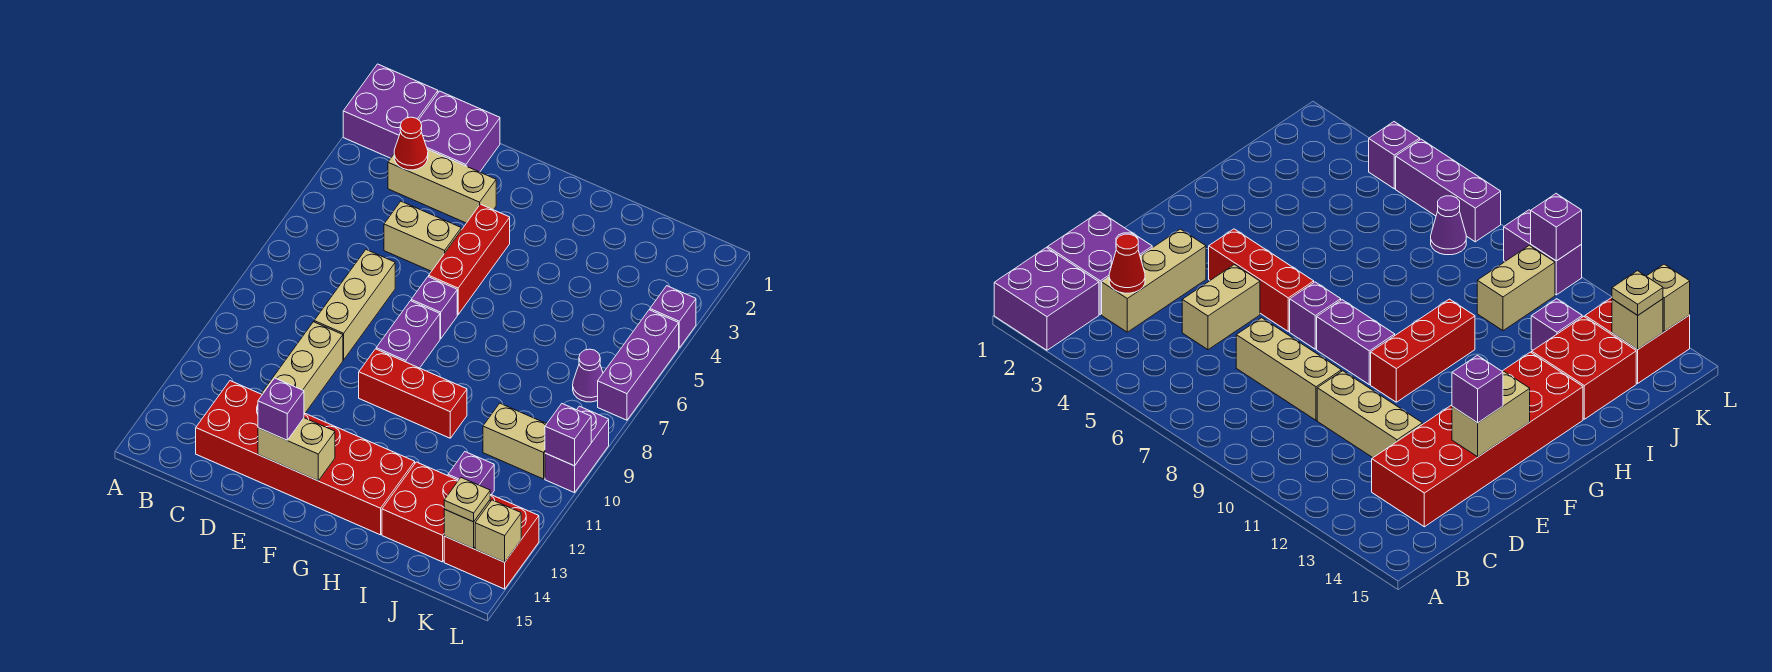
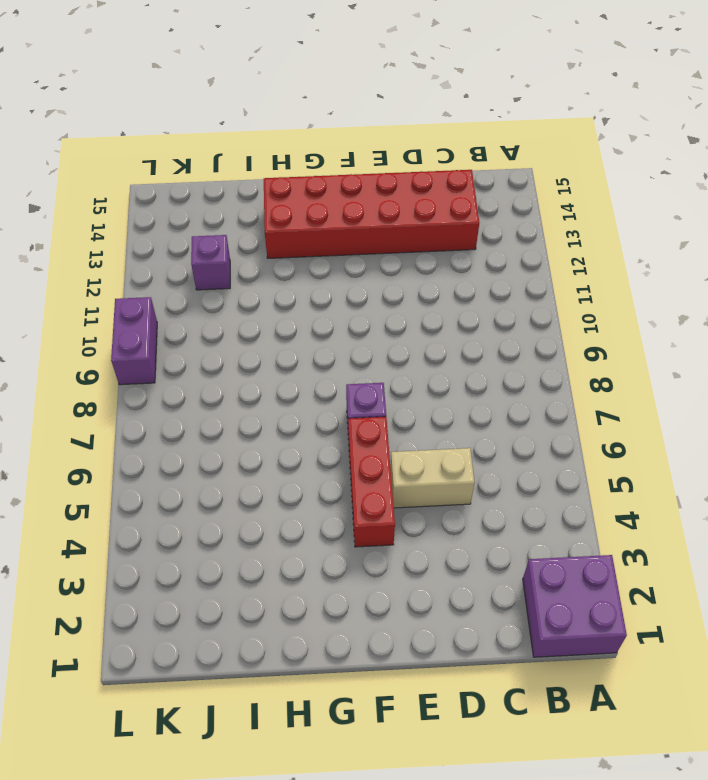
none -> purple 2x2 brick [419,91,500,172]
none -> tan 1x3 brick [388,150,496,223]
none -> tan 1x3 brick [314,250,395,360]

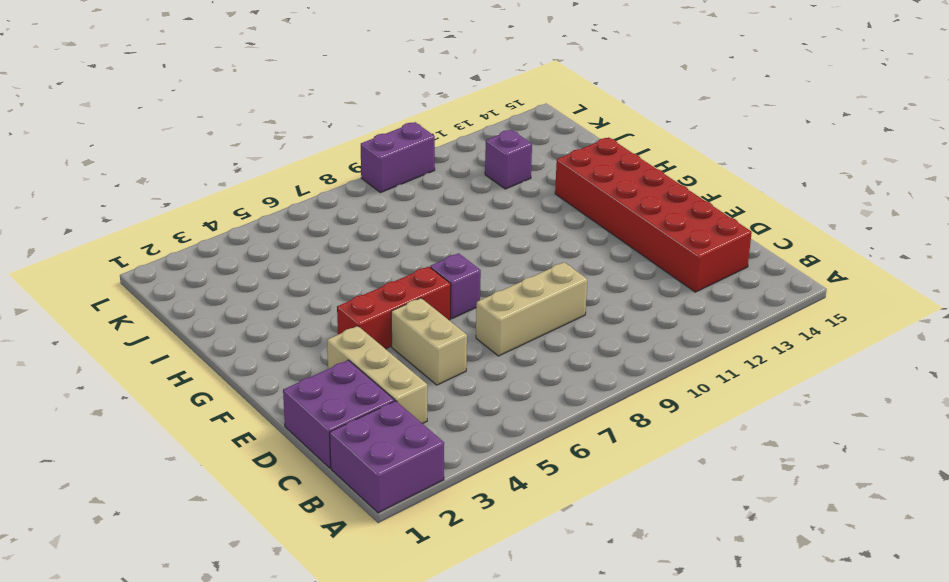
none -> tan 1x3 brick [262,322,343,413]
none -> purple 1x2 brick [376,301,440,368]
none -> red 1x3 brick [359,349,467,438]

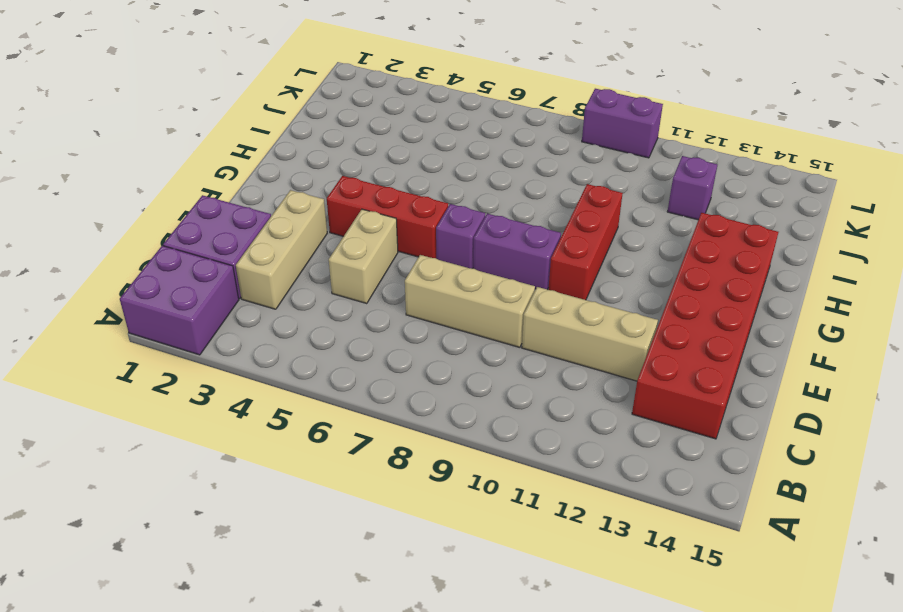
none -> red 2x2 brick [382,462,458,562]
none -> tan 1x2 brick [483,403,546,479]
none -> purple 1x1 cone [573,349,603,402]

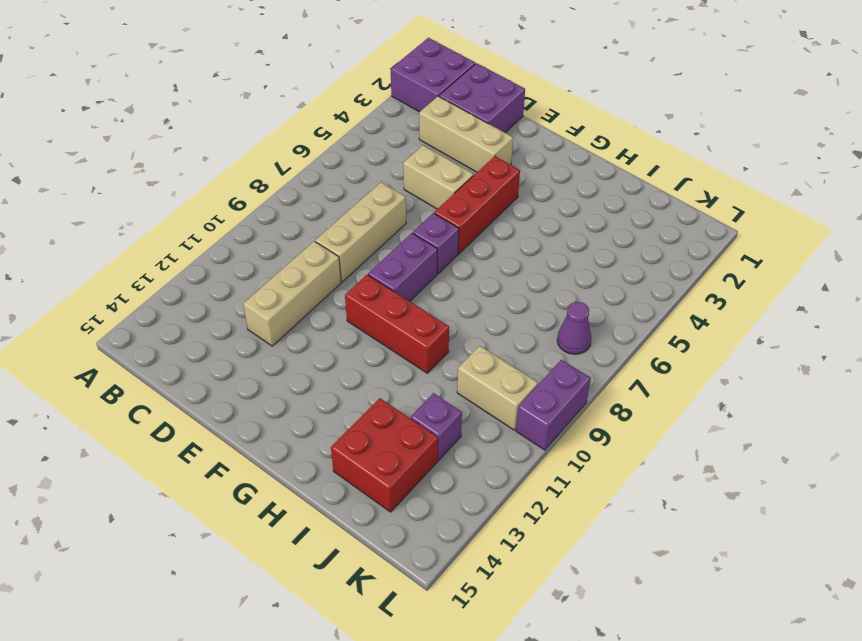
none -> red 2x6 brick [196,381,415,535]
none -> red 2x2 brick [444,494,539,589]
none -> purple 1x1 brick [650,286,696,348]

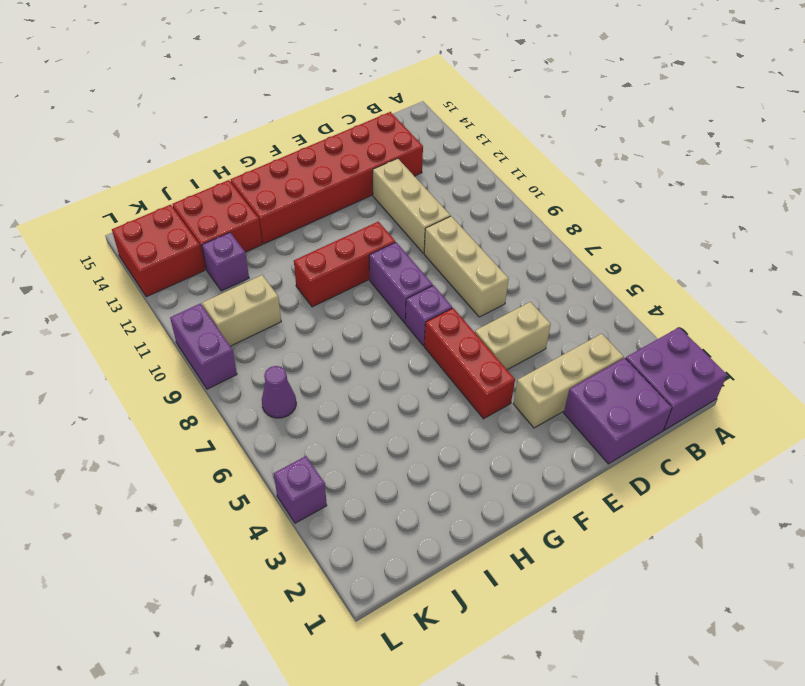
none -> purple 1x3 brick [598,310,679,420]
none -> red 1x1 cone [394,117,428,170]
none -> tan 1x2 brick [258,418,335,481]

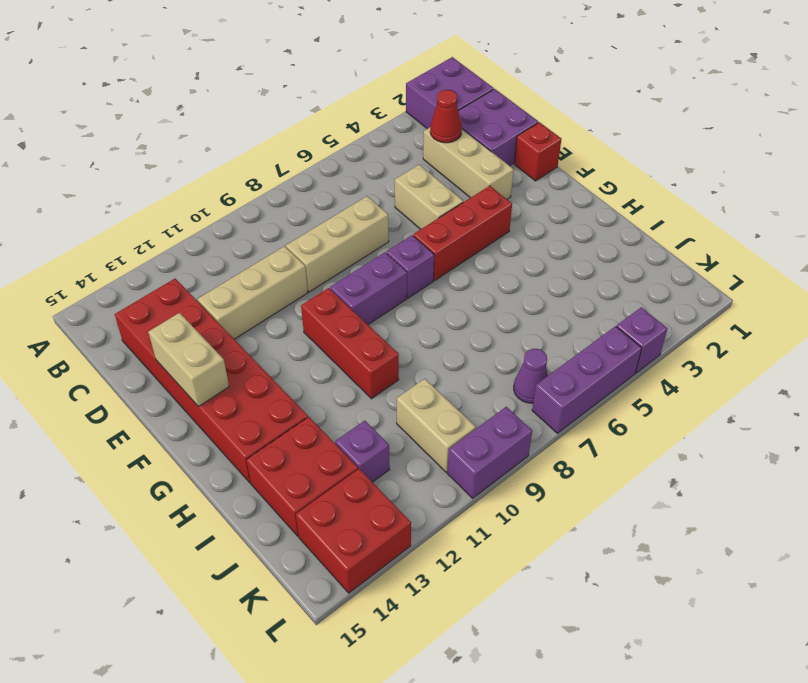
red 1x1 brick [514,122,561,181] -> none
none -> tan 1x1 brick [444,500,490,549]
none -> purple 1x1 brick [545,404,591,466]
none -> tan 1x1 brick [475,500,521,562]

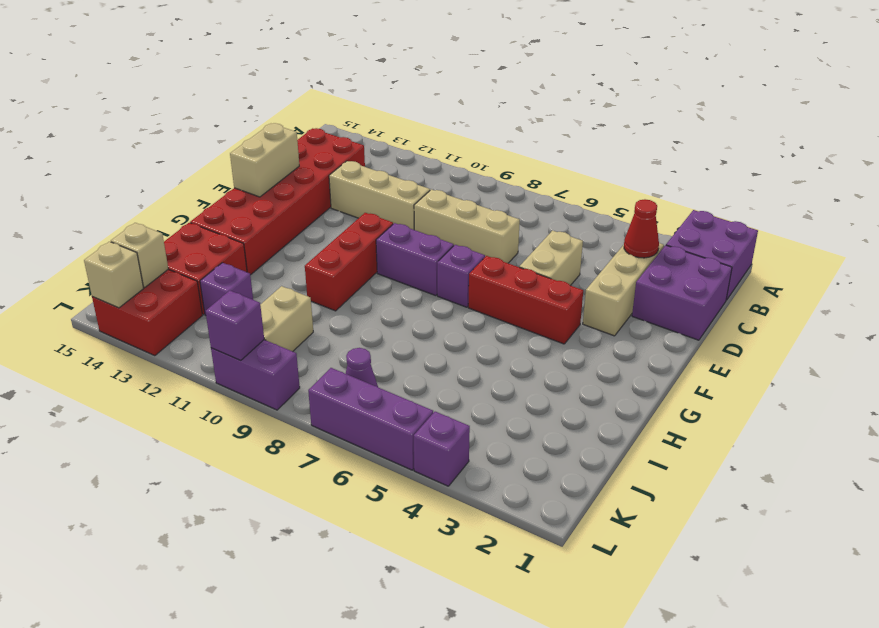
none -> purple 1x1 brick [258,378,304,440]
none -> tan 1x1 plate [444,478,490,522]

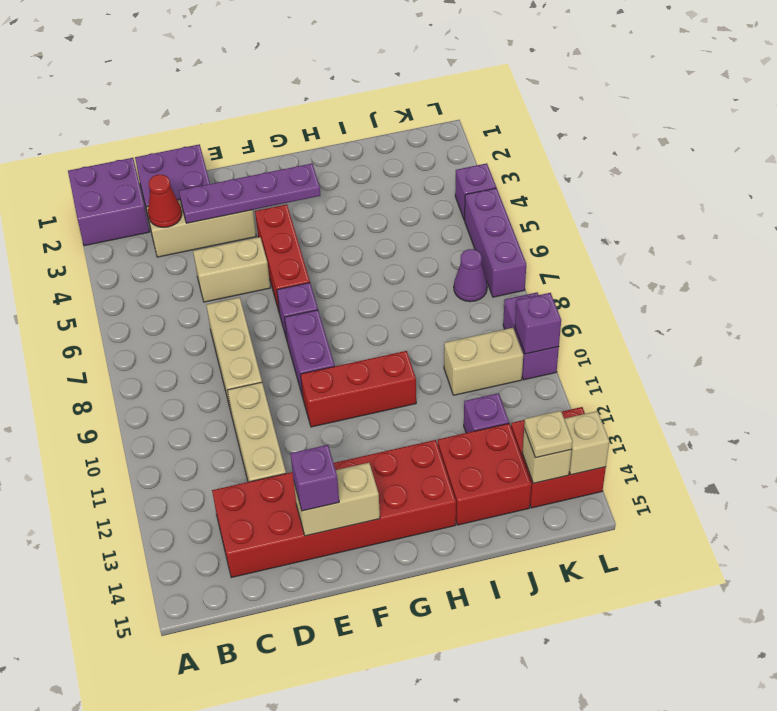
purple 1x4 plate [179,163,321,223] -> none

